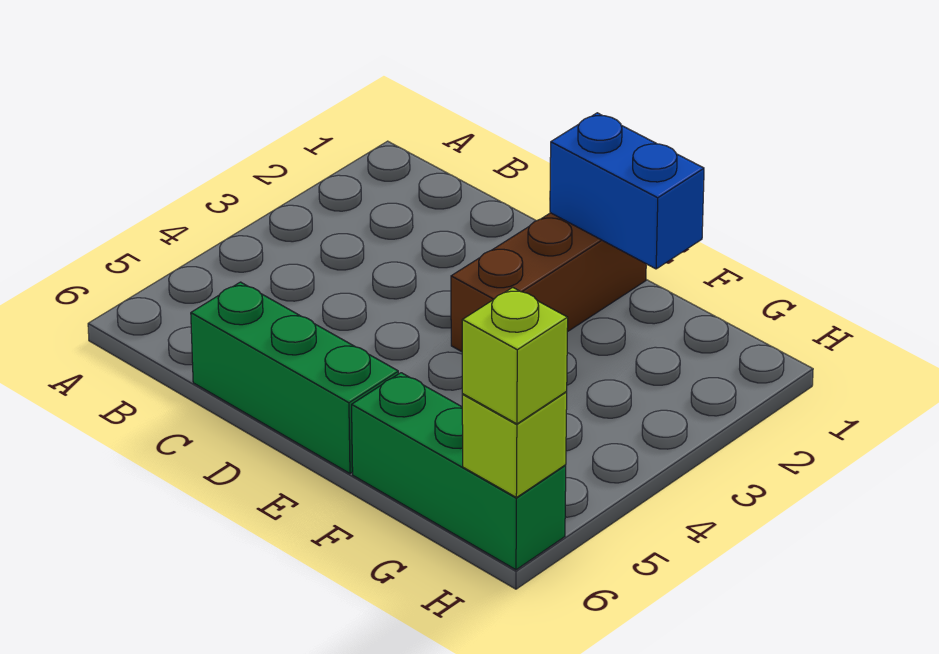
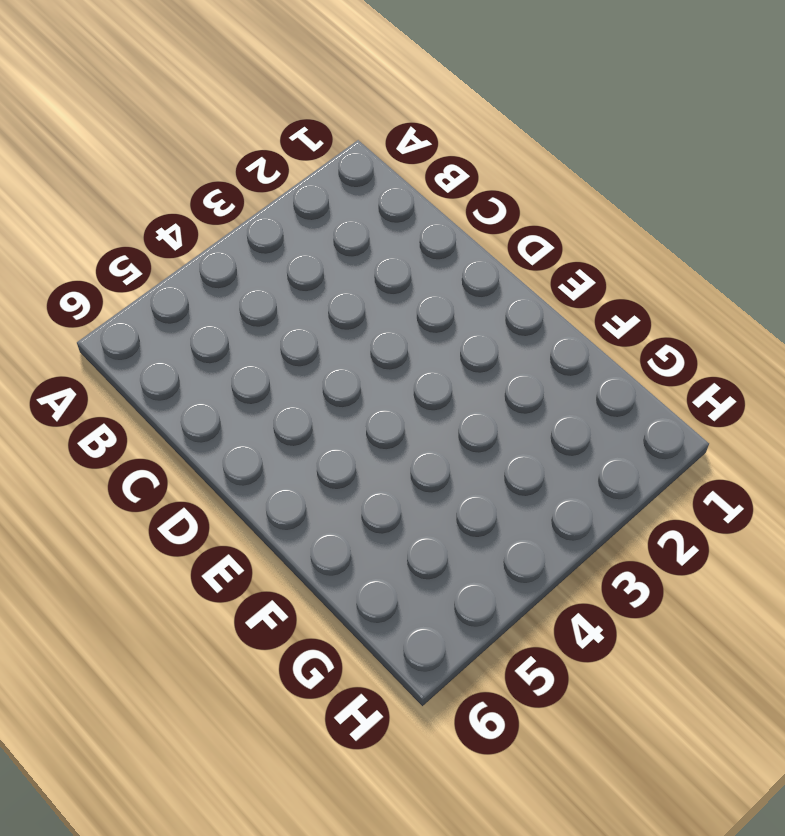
none -> green 1x3 brick [191,282,398,473]
none -> brown 1x3 brick [451,213,646,352]

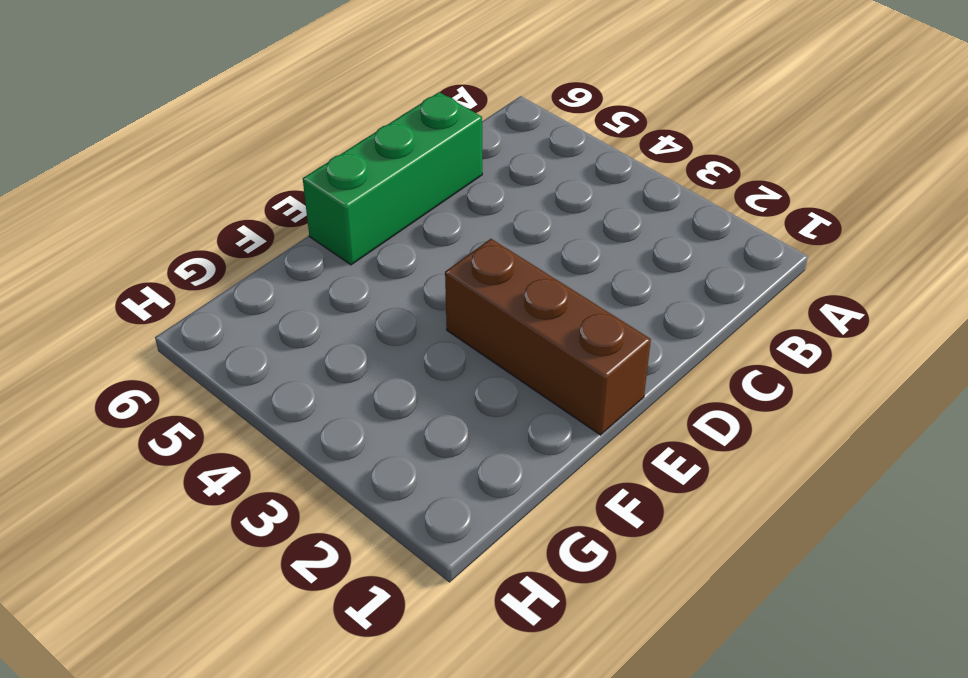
none -> green 1x3 brick [352,373,566,570]
none -> blue 1x2 brick [550,113,704,269]

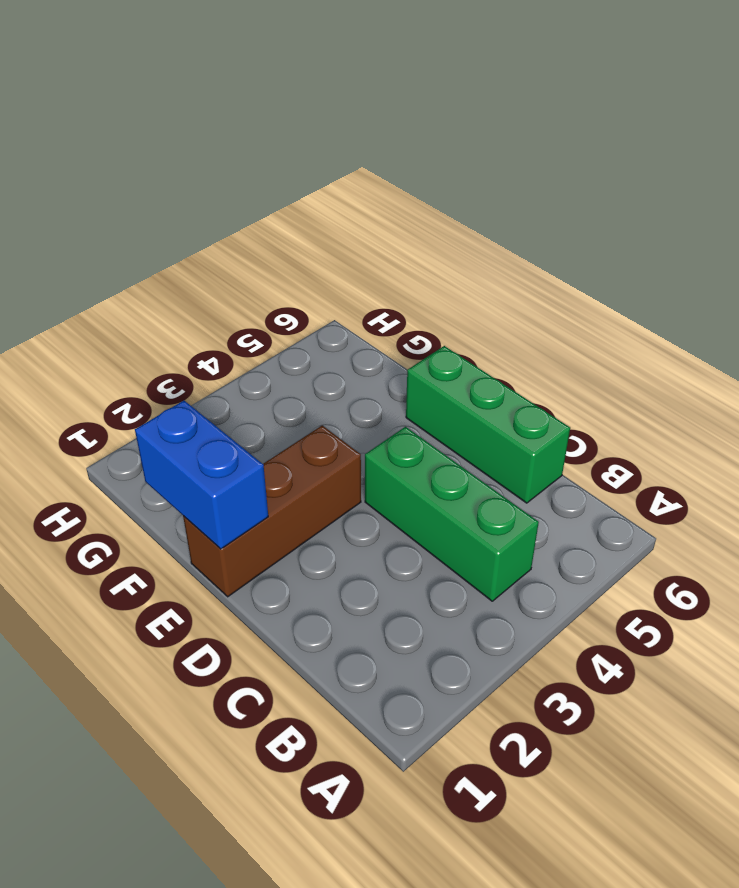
green 1x3 brick [365,427,539,601] -> green 1x3 brick moved to [352,373,566,570]
none -> lime 1x1 brick [462,392,567,498]
none -> lime 1x1 brick [462,287,568,424]

